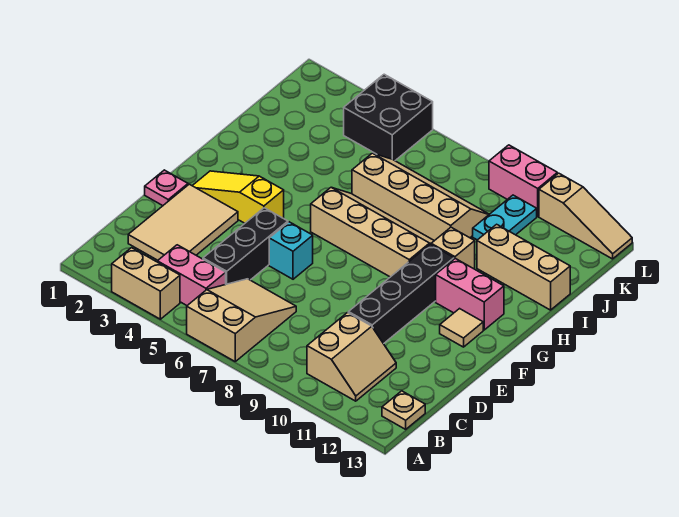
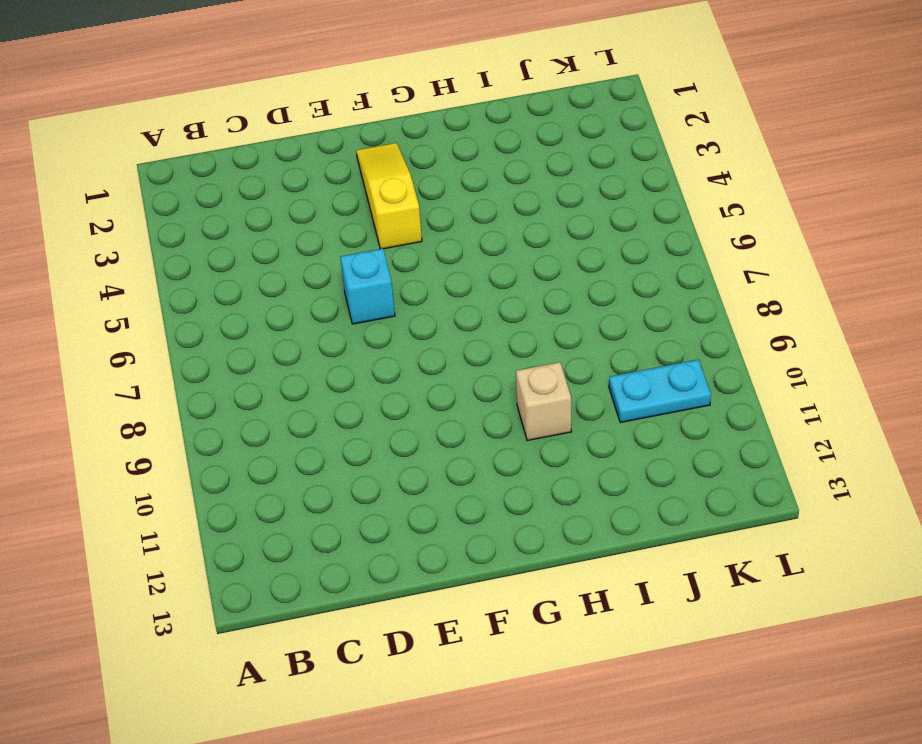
none -> tan 1x2 brick [112,248,180,319]
none -> tan 2x3 slope [187,279,296,361]
none -> pink 1x2 brick [157,245,226,305]

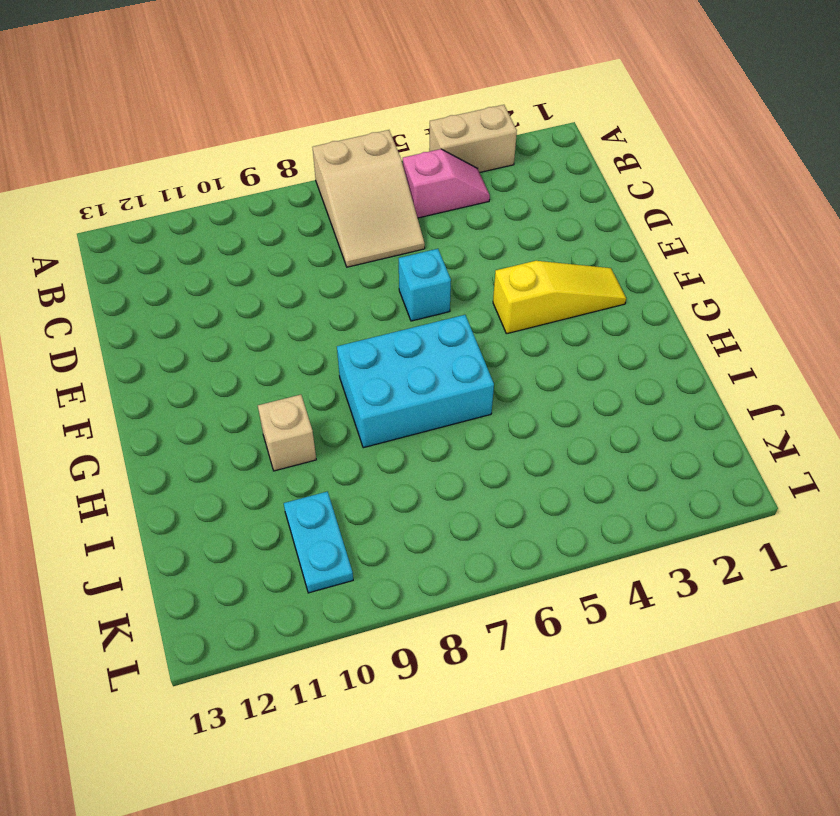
pink 1x2 slope [403,149,490,218] -> pink 1x2 brick [157,245,226,305]
cyan 2x3 brick [337,315,494,448] -> tan 2x4 slope [311,188,434,277]
none -> tan 2x2 slope [307,313,396,401]
none -> tan 1x1 plate [382,391,425,429]
none -> tan 2x3 tile [128,184,238,260]

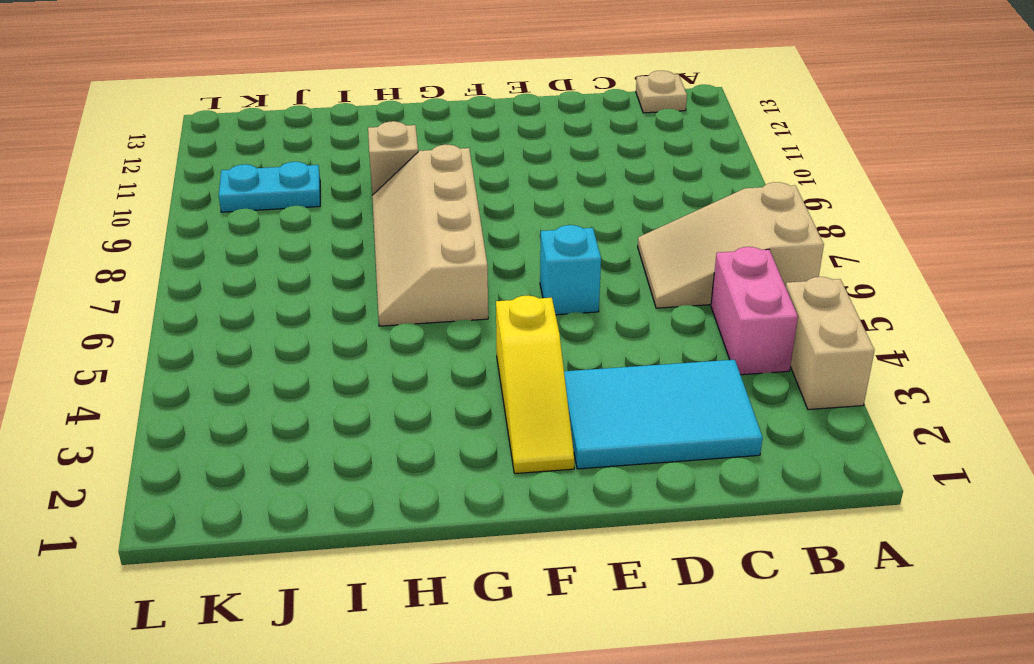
cyan 2x3 tile [564,360,763,469] -> tan 2x3 tile [128,184,238,260]
none -> tan 2x2 slope [307,313,396,401]
none -> black 1x3 brick [203,208,288,284]
none -> black 1x4 brick [348,244,454,344]

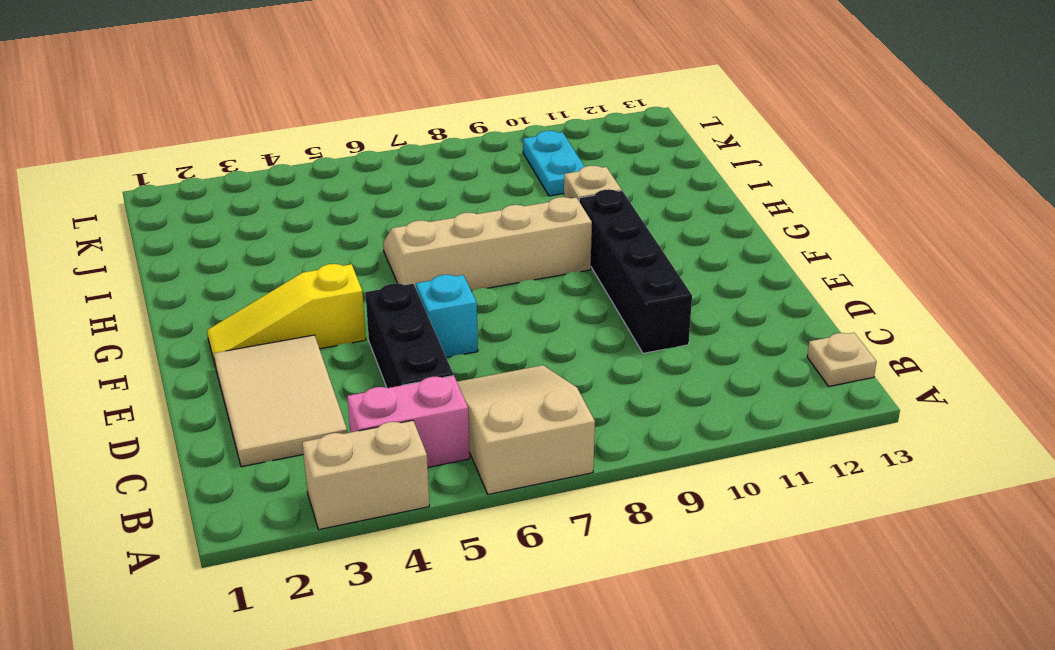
none -> tan 2x2 slope [307,313,396,401]
none -> pink 1x1 plate [145,170,188,206]
none -> tan 1x1 tile [440,309,483,347]

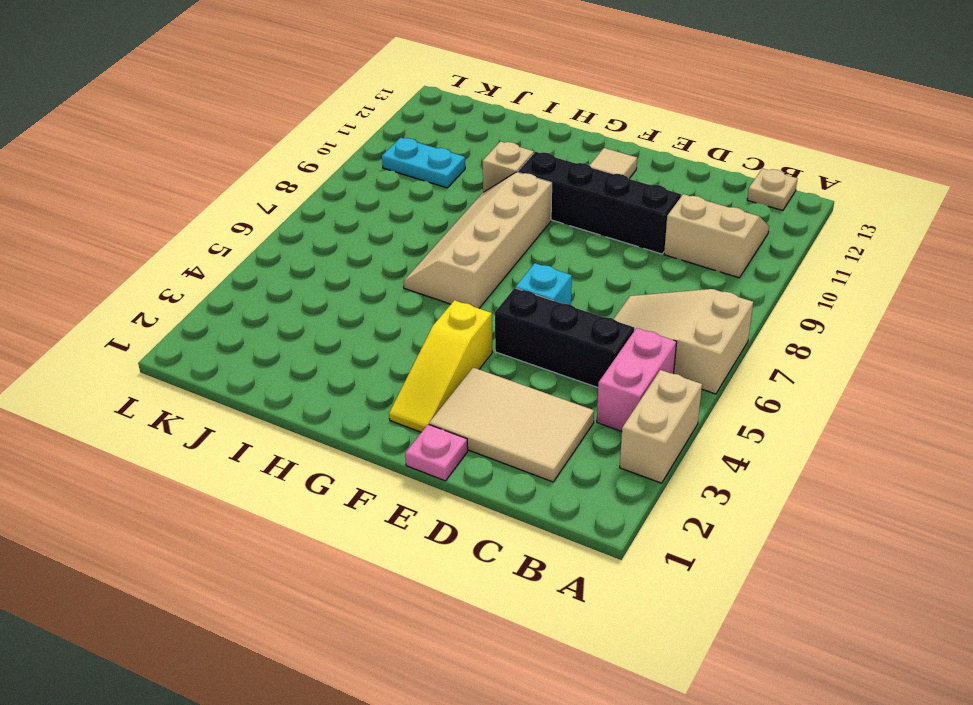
none -> pink 1x2 brick [436,258,504,330]
none -> tan 2x4 slope [352,153,489,241]
none -> tan 1x3 brick [477,224,570,310]

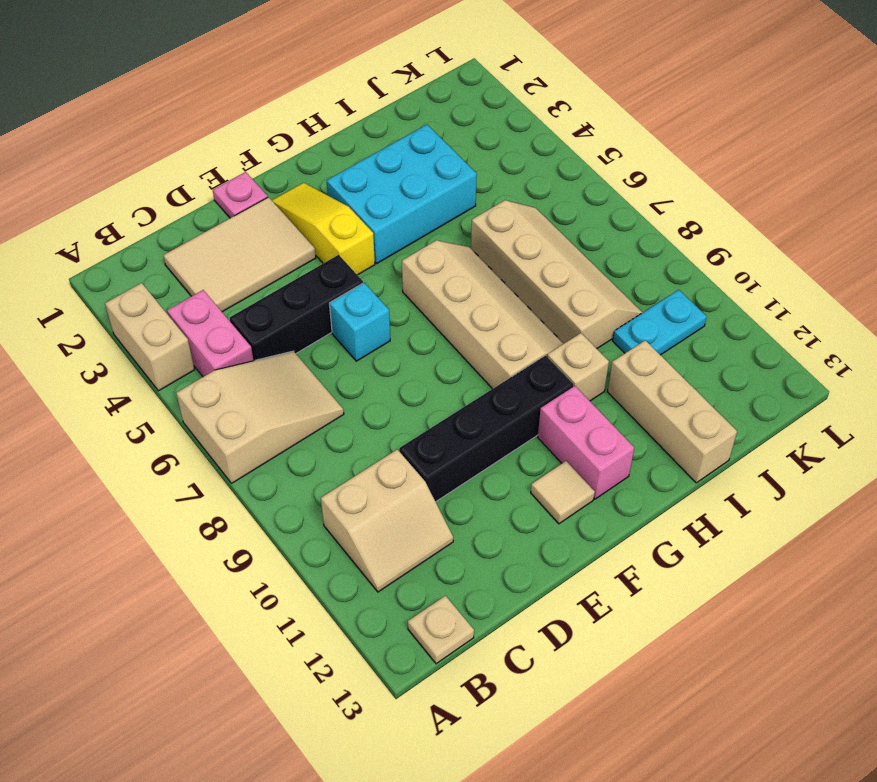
cyan 2x3 brick [326,125,477,263] -> none
none -> black 2x2 brick [344,74,433,161]
none -> pink 1x2 brick [489,145,557,216]
none -> tan 1x3 slope [539,173,632,259]

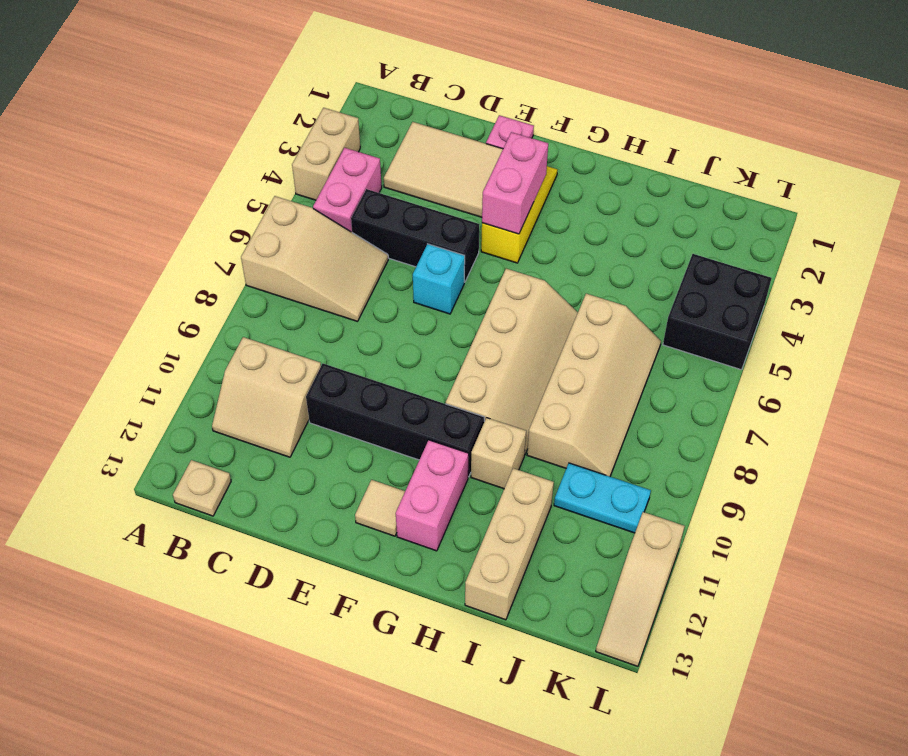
pink 1x2 brick [482,132,548,234] -> pink 1x2 brick moved to [489,145,557,216]

